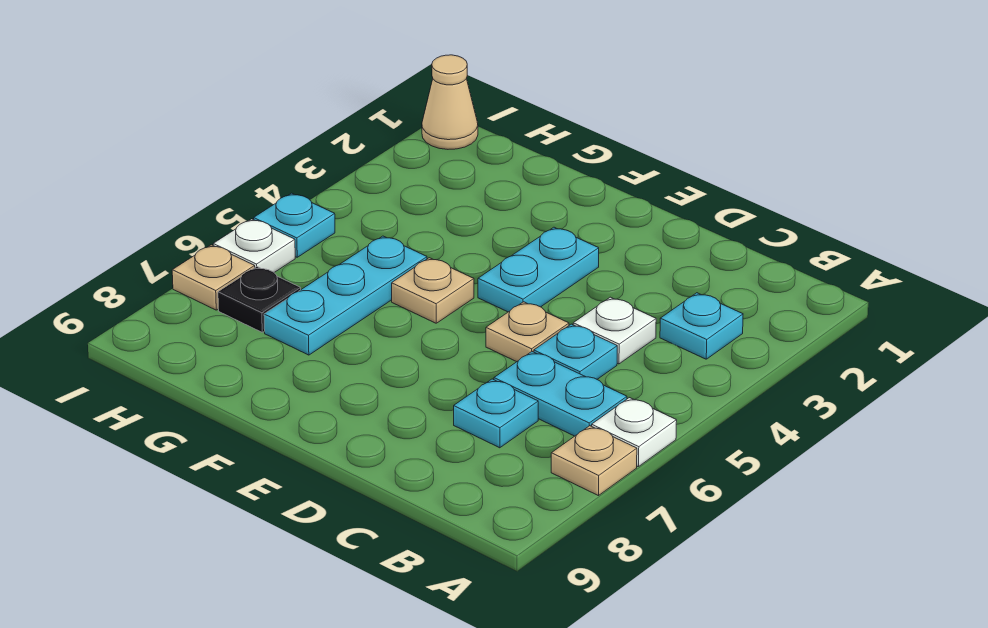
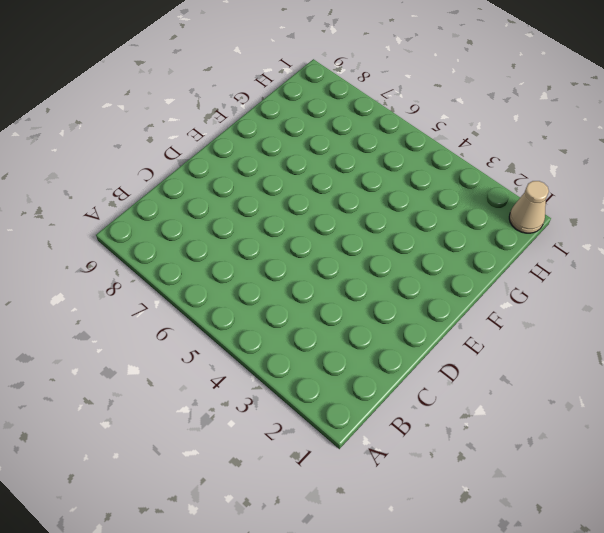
none -> white 1x1 plate [592,398,677,467]
none -> tan 1x1 plate [551,426,637,496]
none -> cyan 1x1 plate [660,293,743,359]

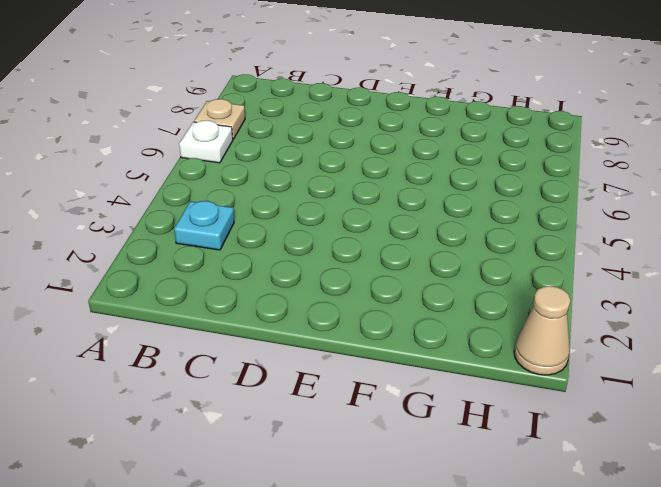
none -> cyan 1x2 plate [494,352,627,436]
none -> white 1x1 plate [573,297,656,364]
none -> cyan 1x1 plate [534,324,617,379]

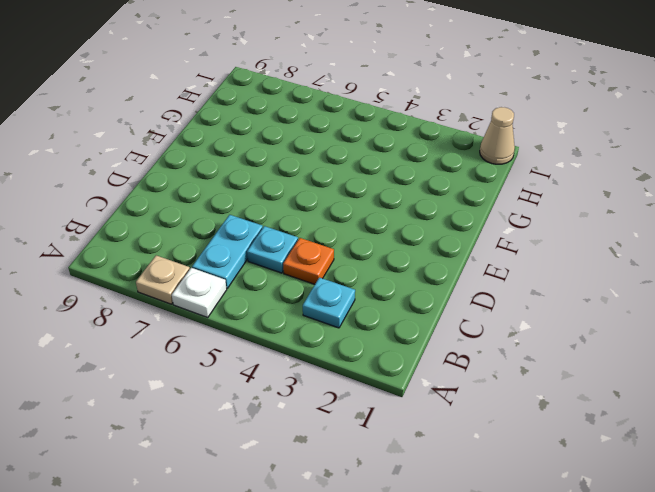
orange 1x1 plate [283,238,334,284] -> white 1x1 plate [573,297,656,364]
none -> cyan 1x1 plate [454,379,538,448]
none -> tan 1x1 plate [486,302,569,362]
none -> cyan 1x2 plate [478,227,599,312]

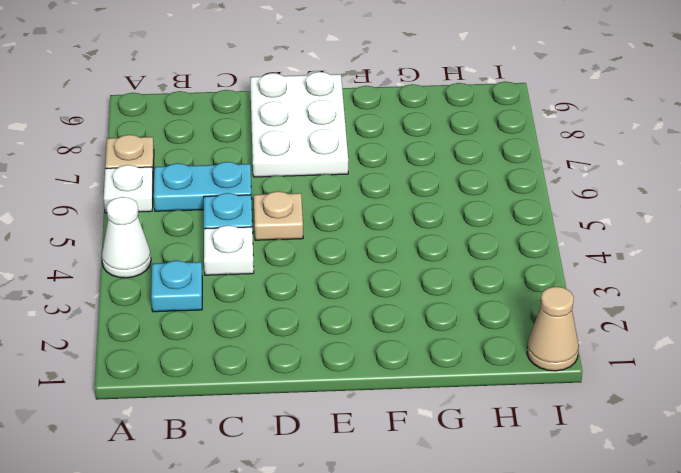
white 1x1 cone [102,197,151,278] -> none
white 2x3 plate [250,72,348,177] -> none
none -> cyan 1x1 plate [454,379,538,448]
none -> cyan 1x2 plate [478,227,599,312]
none -> tan 1x1 plate [392,258,474,323]

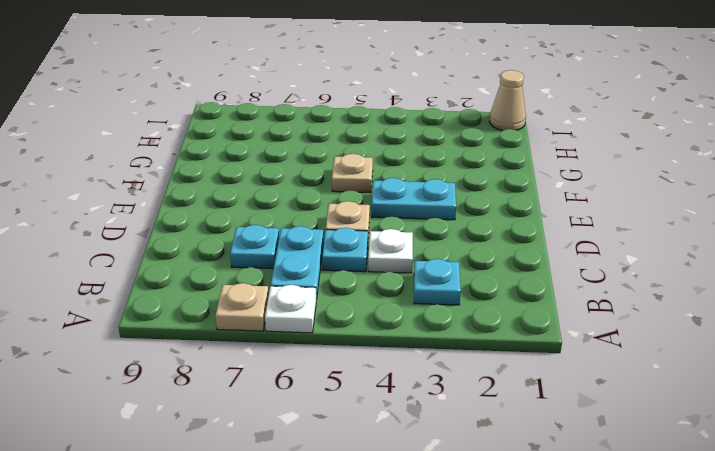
none -> cyan 1x3 plate [264,236,427,355]
none -> black 1x1 plate [218,267,301,332]
none -> cyan 1x1 plate [254,193,335,257]

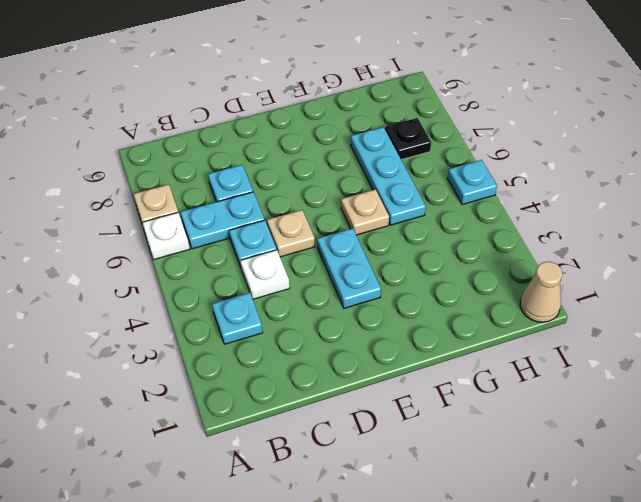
none -> white 1x1 plate [213,219,295,272]
none -> tan 1x1 plate [172,245,255,310]

